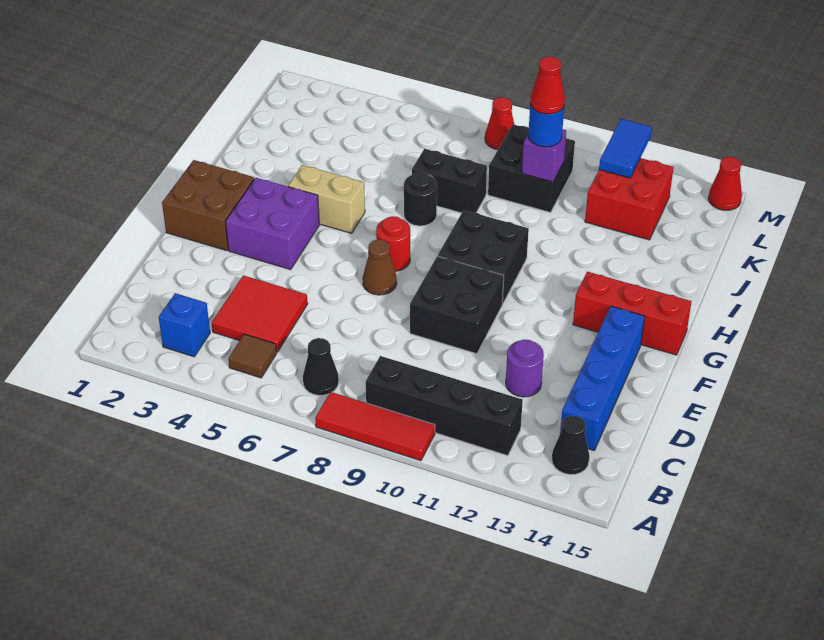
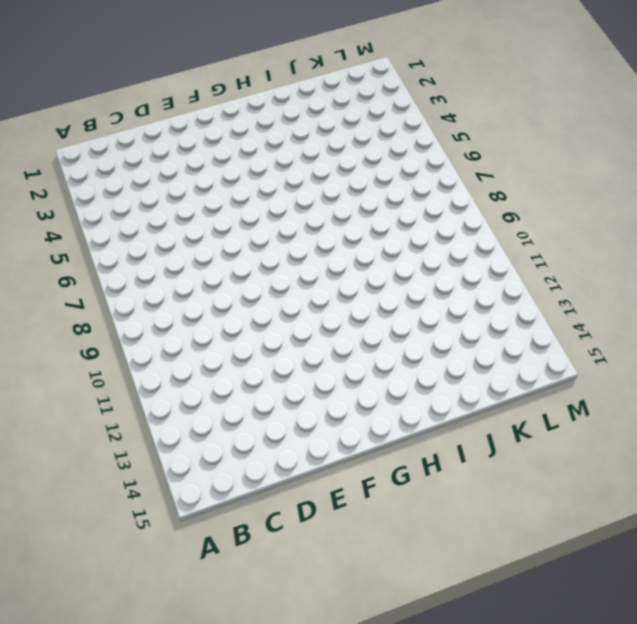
none -> red 1x3 tile [315,392,435,461]
none -> blue 1x1 brick [159,293,210,357]
none -> brown 1x1 tile [228,334,277,378]

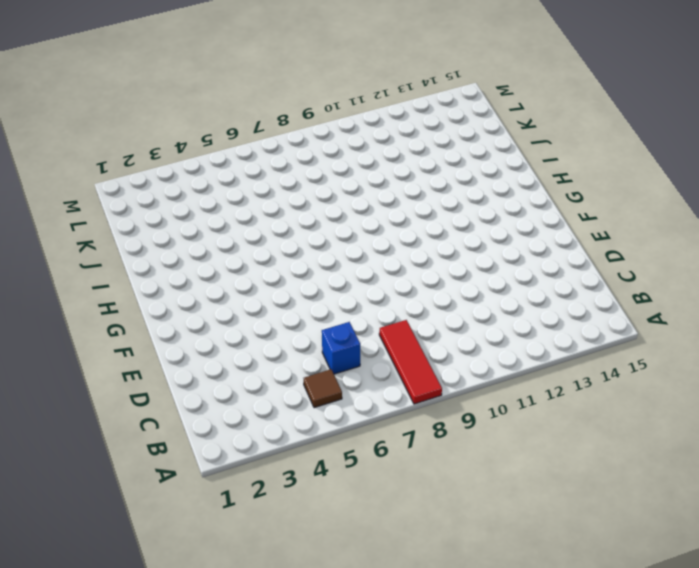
red 1x3 tile [379,320,442,404] -> red 1x3 tile turned to [315,392,435,461]
blue 1x1 brick [322,322,360,374] -> blue 1x1 brick moved to [159,293,210,357]
none -> black 1x1 cone [303,338,339,395]
none -> black 1x4 brick [366,356,523,456]
none -> black 1x1 cone [552,416,589,475]

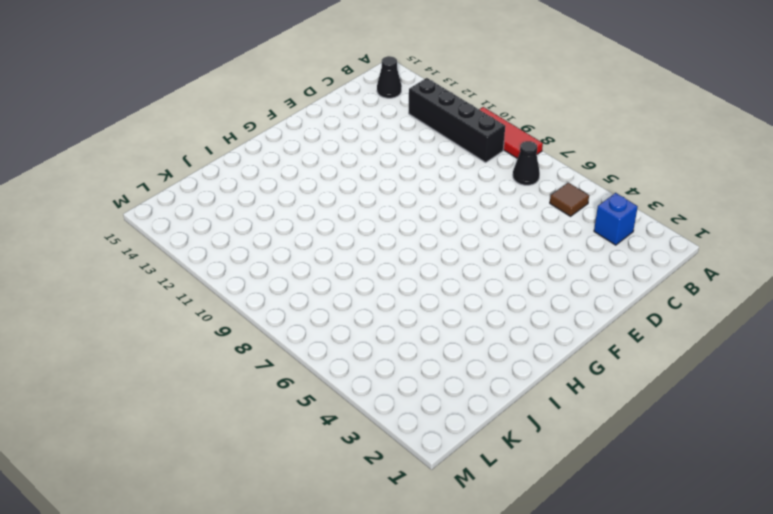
none -> red 2x2 tile [212,275,308,352]
none -> blue 1x4 brick [560,306,645,450]
none -> purple 1x1 round brick [506,340,544,397]

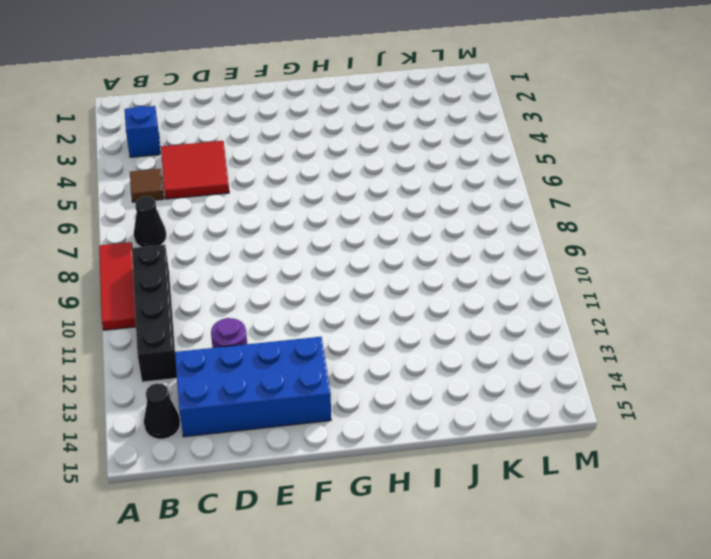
blue 2x4 brick [175,337,331,437] -> blue 1x4 brick [560,306,645,450]
none -> black 2x2 brick [410,256,504,354]
none -> brown 2x2 brick [162,160,254,251]
none -> purple 2x2 brick [226,178,319,270]

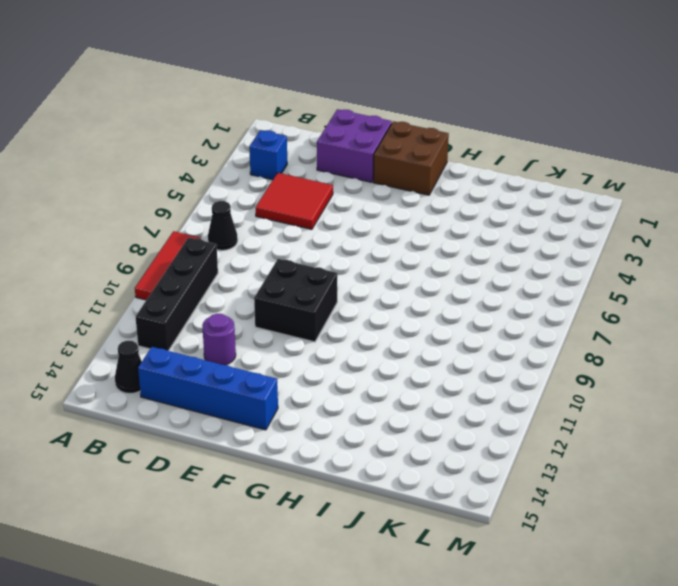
purple 2x2 brick [317,109,392,182] -> purple 2x2 brick moved to [226,178,319,270]
none -> brown 1x1 tile [228,334,277,378]
none -> brown 1x1 cone [363,240,397,295]
none -> red 1x1 round brick [376,216,410,271]

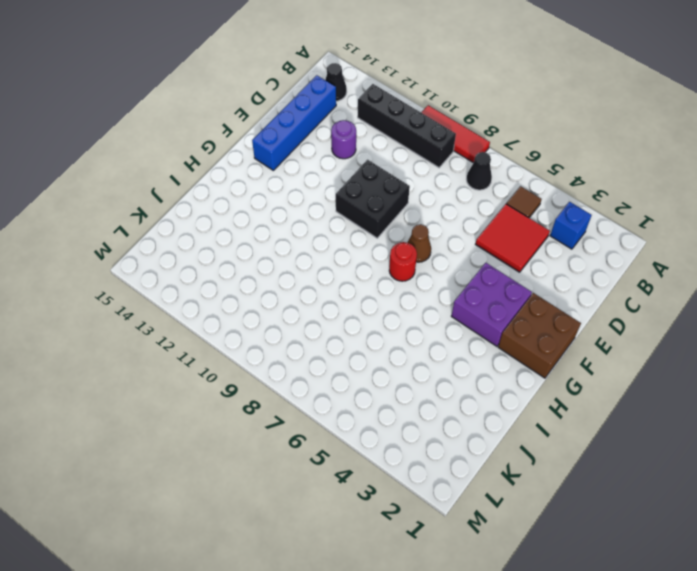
none -> black 2x2 brick [438,210,529,304]
none -> red 1x3 brick [573,272,692,355]
none -> tan 1x2 brick [288,165,365,233]

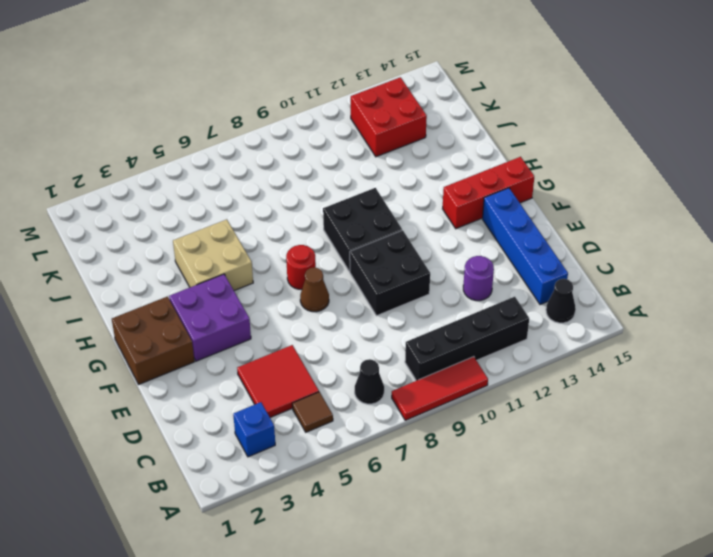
tan 2x2 brick [173,220,253,291] -> tan 1x2 brick [288,165,365,233]
none -> black 1x1 round brick [404,172,437,226]
none -> black 1x2 brick [412,149,487,213]
none -> black 2x2 brick [488,124,575,213]

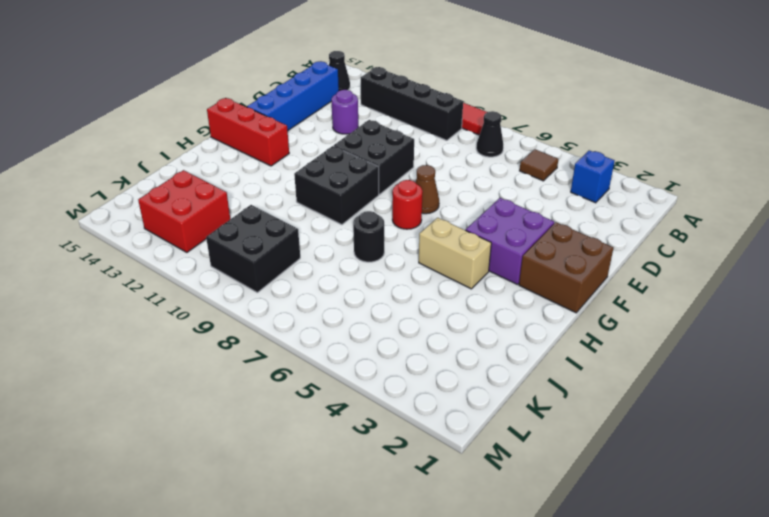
none -> red 2x2 tile [212,275,308,352]
none -> black 1x2 brick [412,149,487,213]
none -> red 1x1 cone [485,97,514,149]

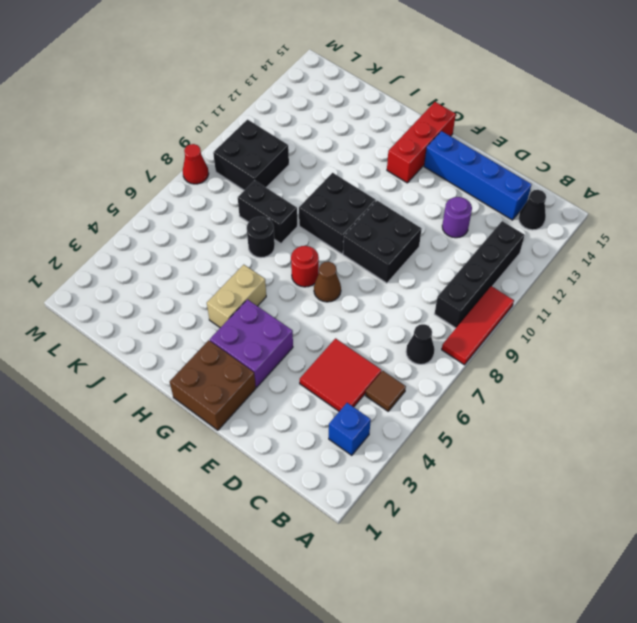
black 1x2 brick [238,180,297,243] -> black 1x2 brick turned to [412,149,487,213]
none -> red 2x2 brick [585,158,674,240]
none -> red 1x1 cone [708,157,742,210]
none -> purple 1x1 brick [522,129,566,182]

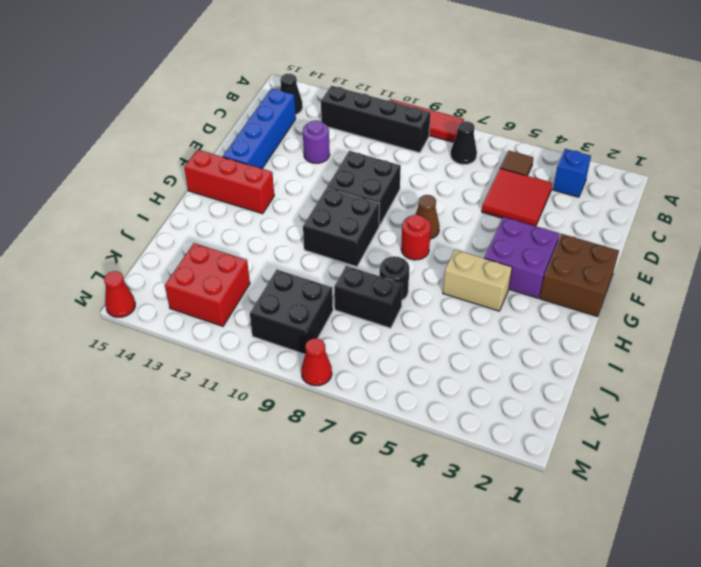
none -> purple 1x1 brick [522,129,566,182]
none -> blue 1x2 tile [599,119,652,178]
none -> blue 1x1 round brick [528,104,564,147]

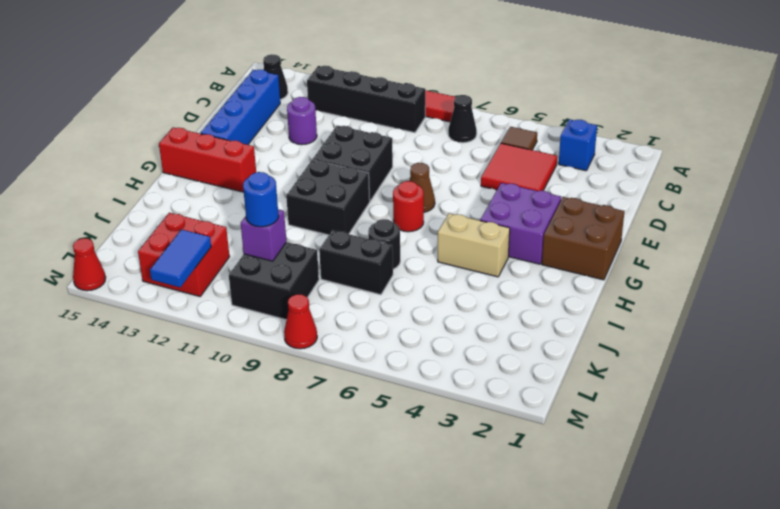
none -> red 1x1 cone [530,57,565,114]

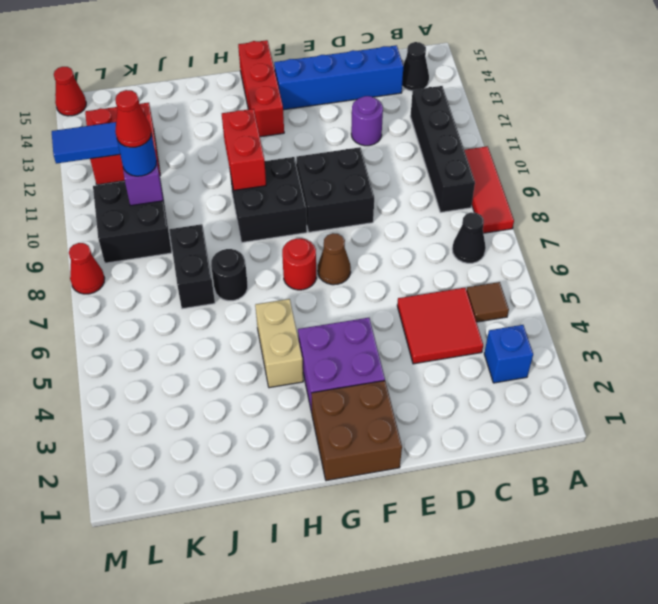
red 1x2 brick [222,109,266,190] -> none

